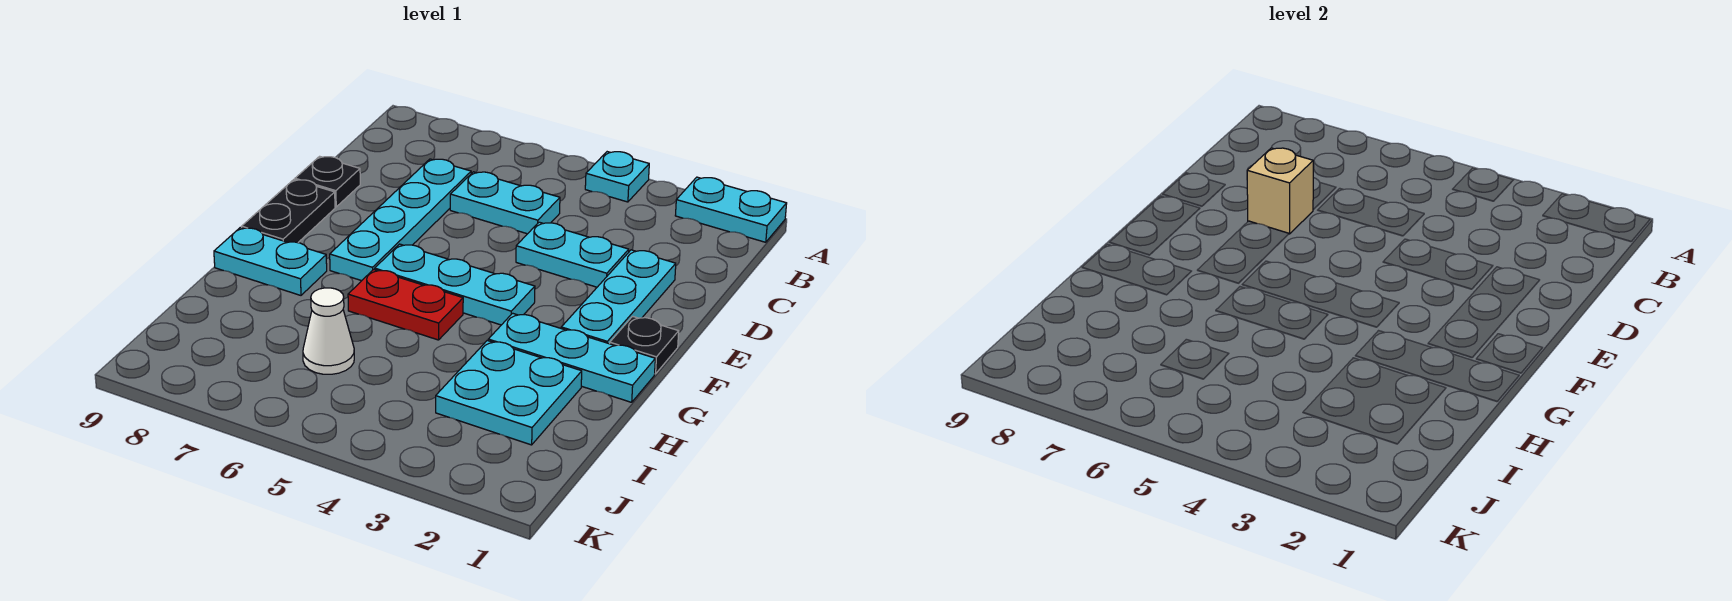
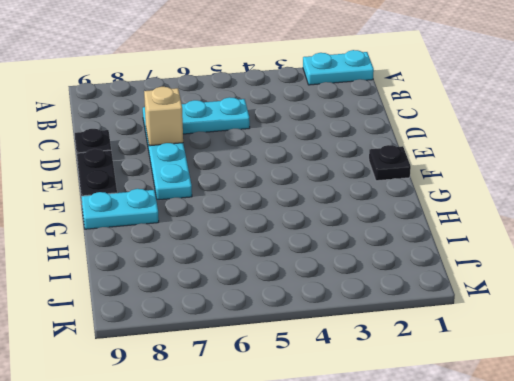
none -> cyan 1x1 plate [585,152,649,202]
none -> cyan 1x3 plate [561,250,676,344]
none -> cyan 1x2 plate [516,222,629,287]

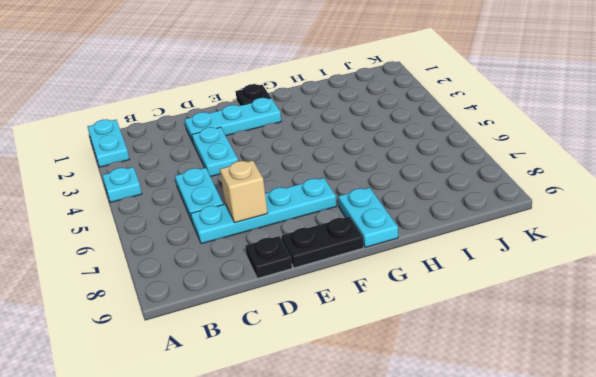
none -> cyan 1x3 plate [375,244,535,325]
none -> cyan 1x3 plate [488,313,655,402]
none -> red 1x2 plate [348,270,463,340]

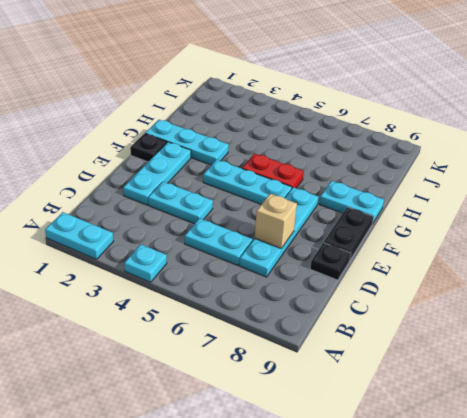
none -> cyan 2x2 plate [436,341,582,445]
none -> white 1x1 cone [303,288,354,374]

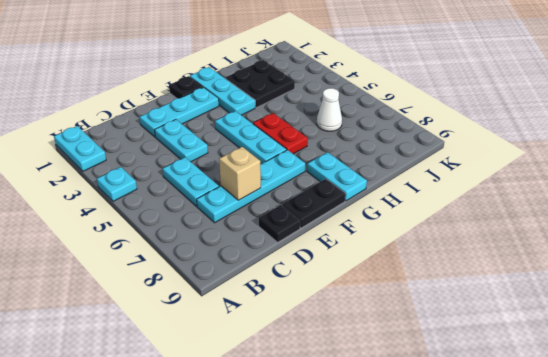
black 2x2 plate [225,60,295,108] -> cyan 2x2 plate [436,341,582,445]

